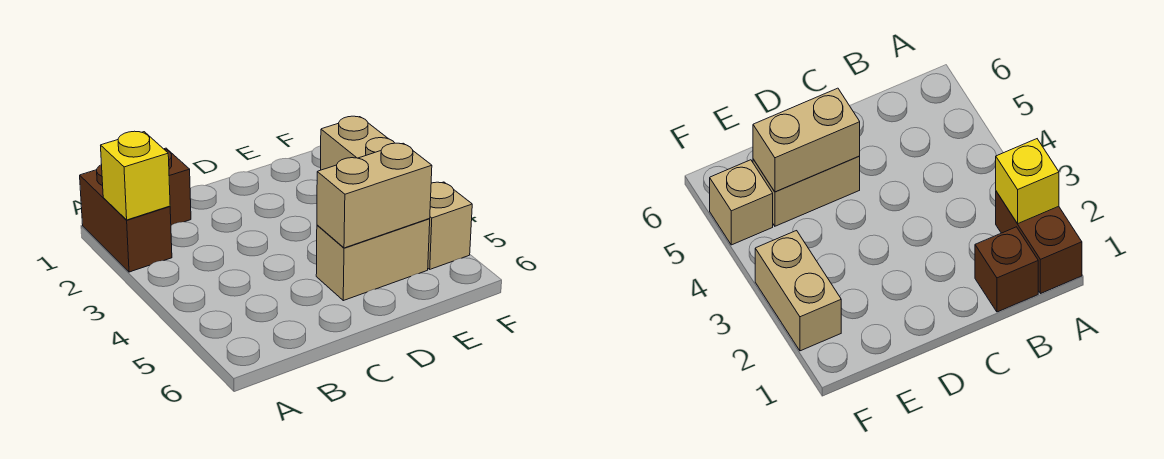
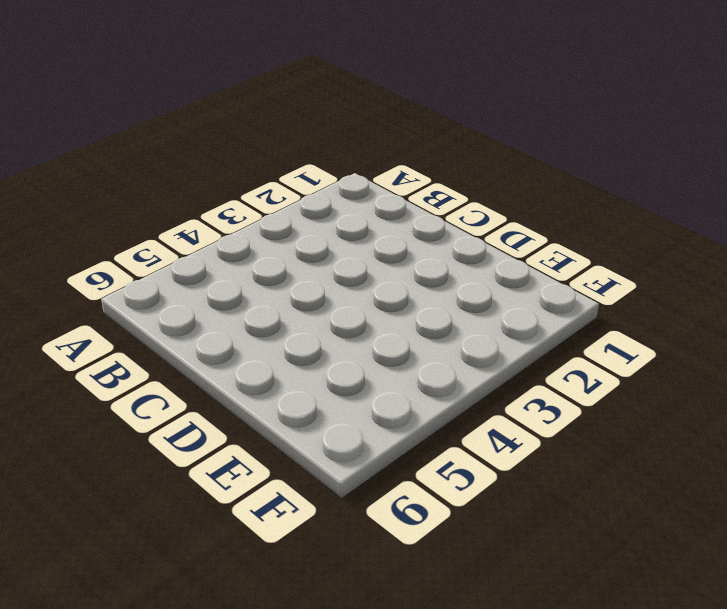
none -> brown 1x2 brick [80,165,172,272]
none -> brown 1x1 brick [164,148,191,225]

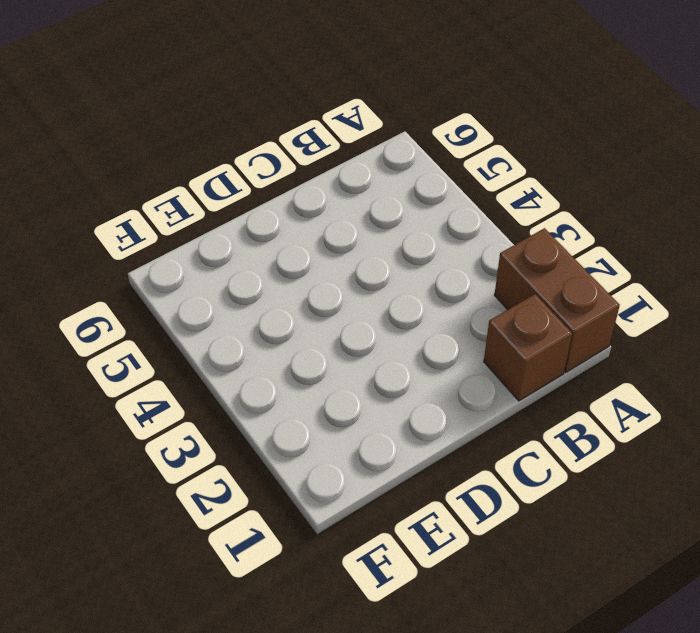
none -> tan 1x2 brick [316,219,430,301]
none -> tan 1x2 brick [321,116,394,170]

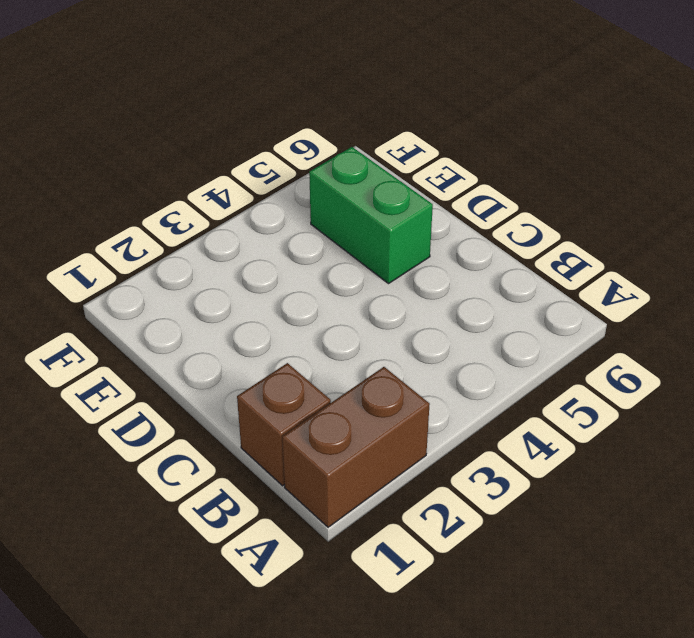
green 1x2 brick [309,147,433,284] -> tan 1x2 brick [316,219,430,301]
none -> tan 1x2 brick [321,116,394,170]
none -> tan 1x1 brick [428,182,472,269]

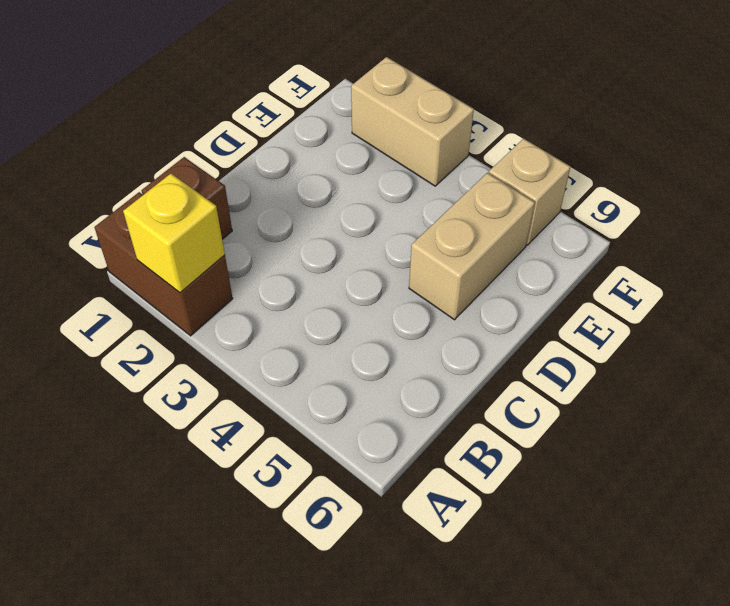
none -> tan 1x2 brick [317,143,432,248]

